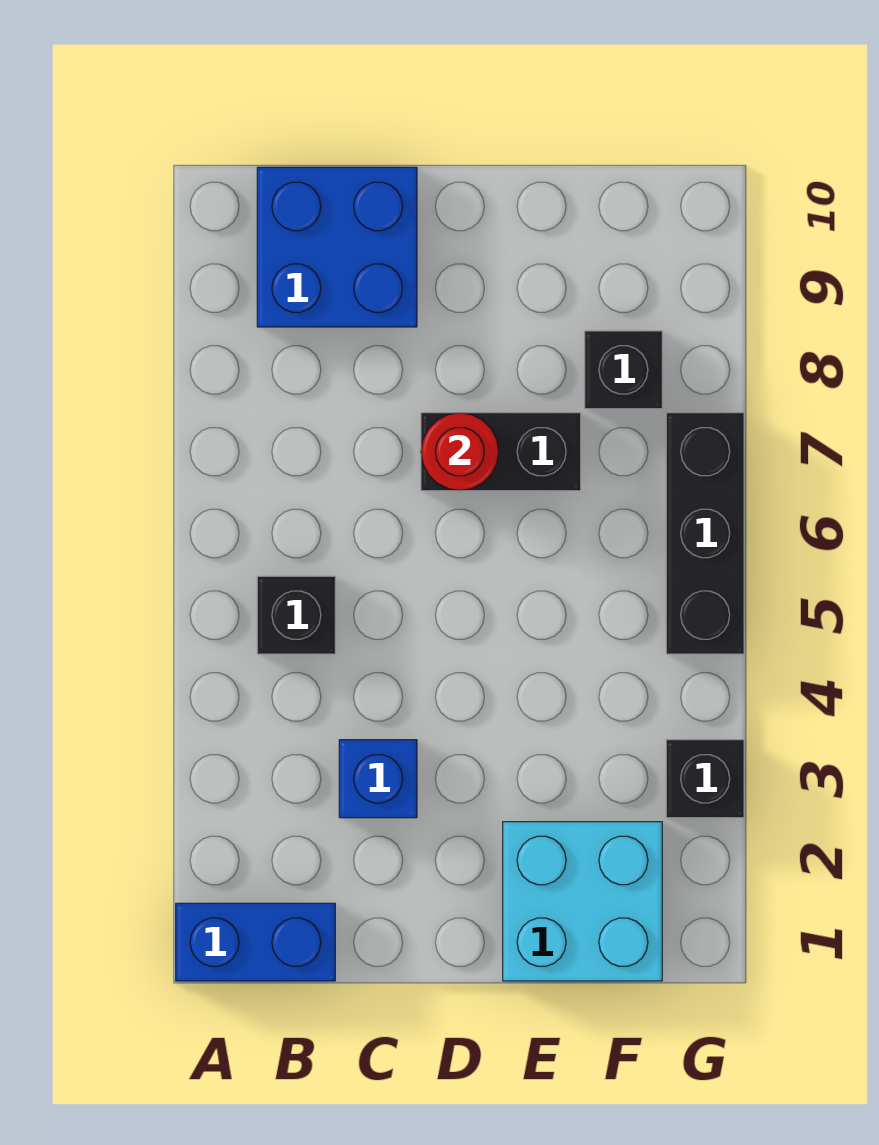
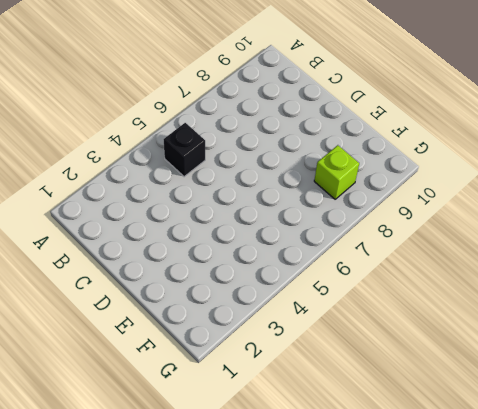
lime 1x1 brick [314,145,359,199] -> black 1x1 brick [585,331,662,409]
none -> blue 1x2 brick [176,903,335,981]
none -> blue 2x2 brick [257,167,417,327]

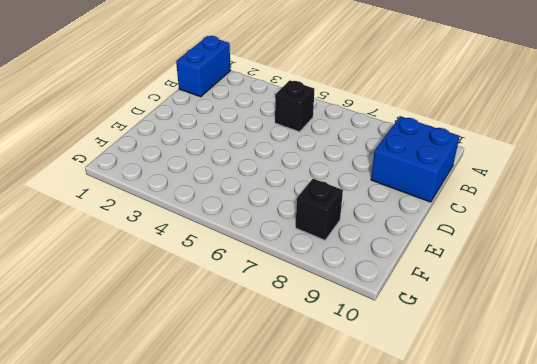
none -> blue 1x1 brick [339,740,417,818]
none -> black 1x2 brick [421,413,581,491]

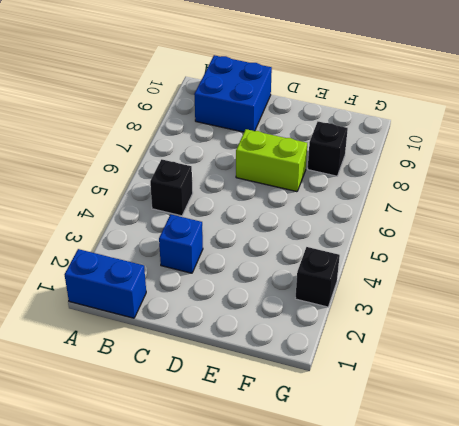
lime 1x2 brick [236,129,307,192] -> black 1x2 brick [421,413,581,491]
none -> cyan 2x2 brick [503,822,662,981]
none -> black 1x3 brick [666,413,744,654]

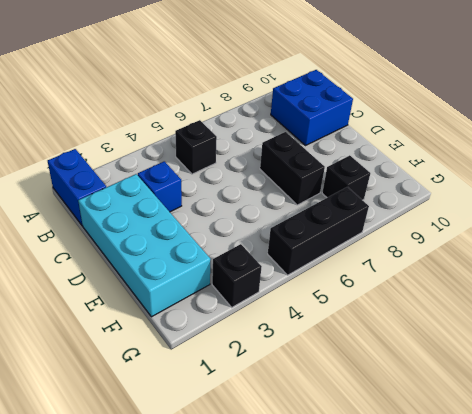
cyan 2x4 brick [78,174,210,317] -> cyan 2x2 brick [503,822,662,981]
none -> red 1x1 round brick [421,413,499,491]

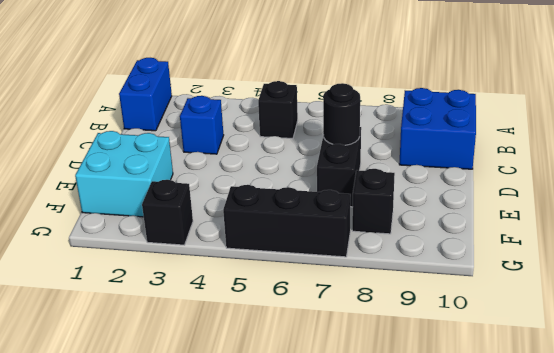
black 1x1 round brick [323,83,360,145] -> red 1x1 round brick [421,413,499,491]

